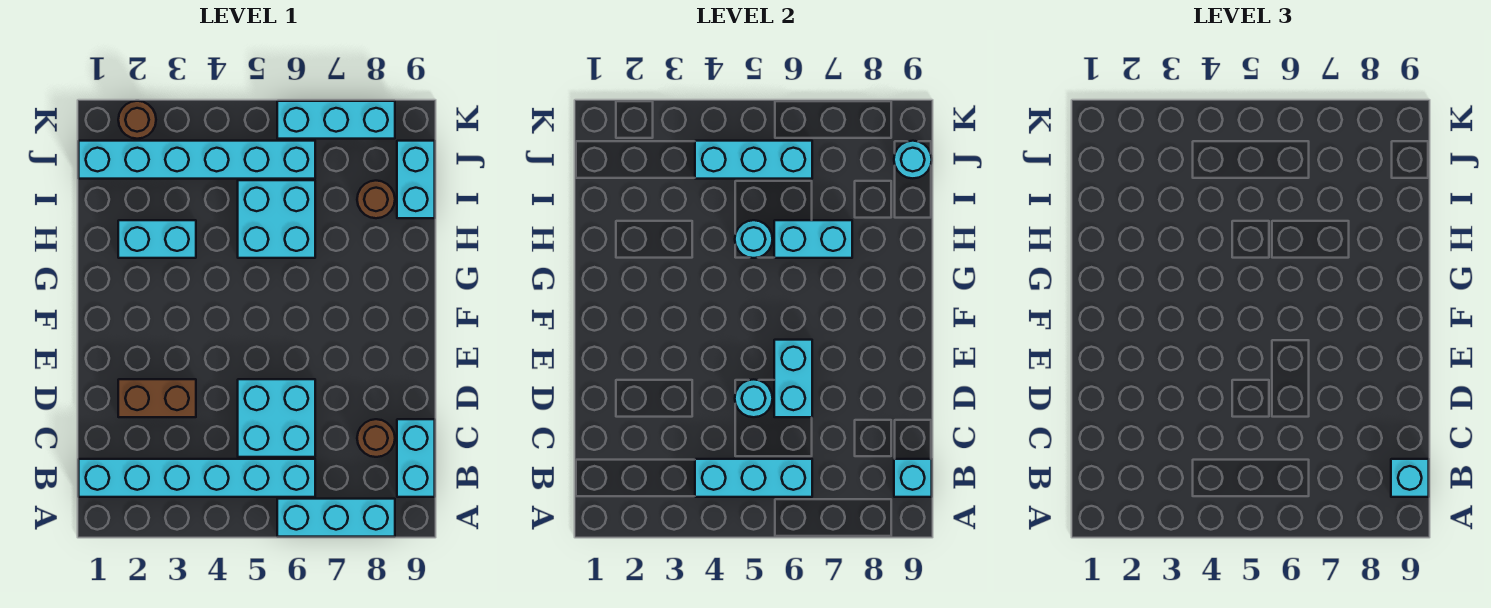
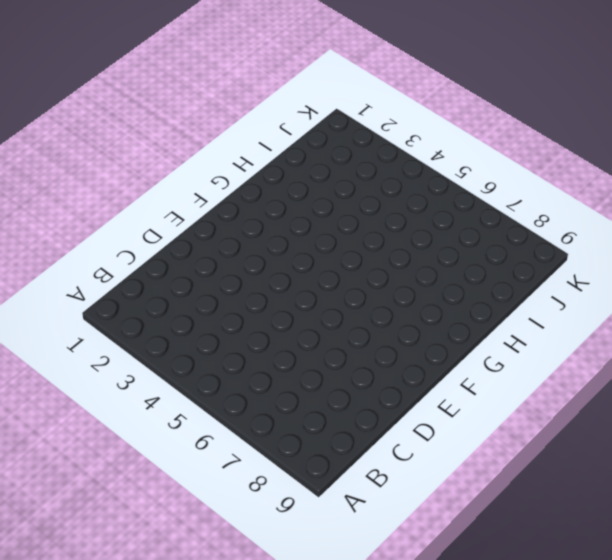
none -> cyan 1x3 brick [277,499,395,537]
none -> cyan 1x6 brick [79,459,315,497]
none -> cyan 1x2 brick [397,419,435,497]

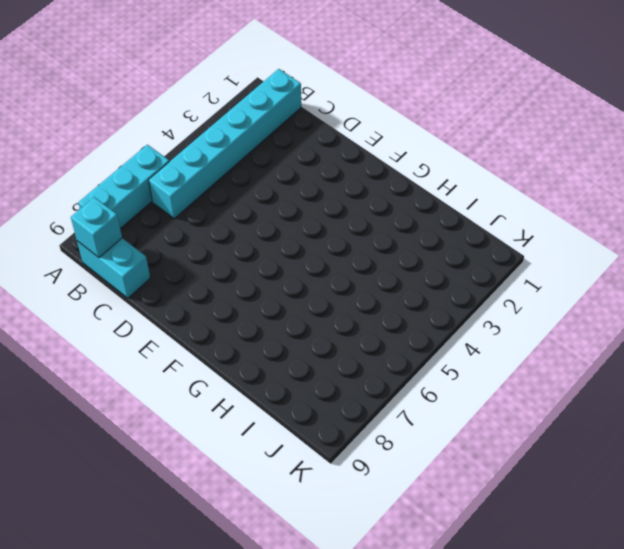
none -> cyan 2x2 brick [238,379,315,457]
none -> brown 1x1 round brick [357,419,395,457]
none -> brown 1x2 brick [118,379,196,417]

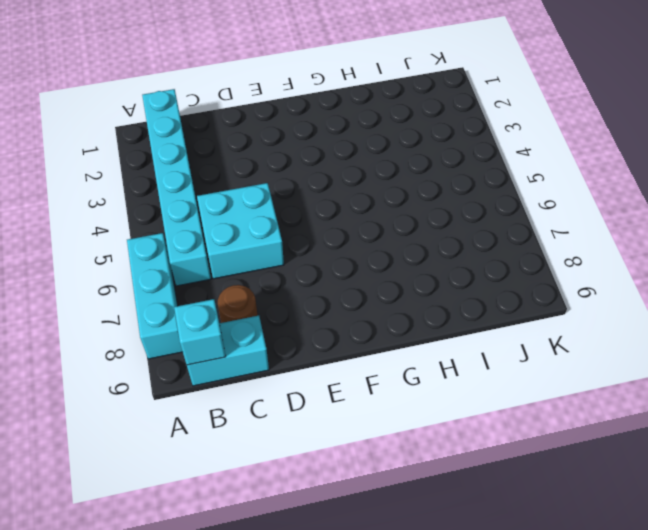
none -> brown 1x2 brick [118,379,196,417]
none -> cyan 1x2 brick [118,220,196,258]
none -> cyan 2x2 brick [238,180,315,258]

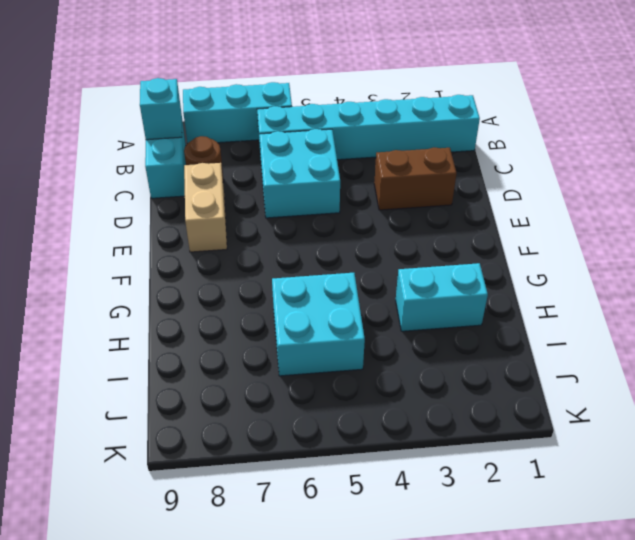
tan 1x2 brick [184,163,227,252] -> none
none -> brown 1x1 round brick [357,181,395,218]
none -> cyan 1x2 brick [397,141,435,218]
none -> cyan 1x6 brick [79,141,315,179]

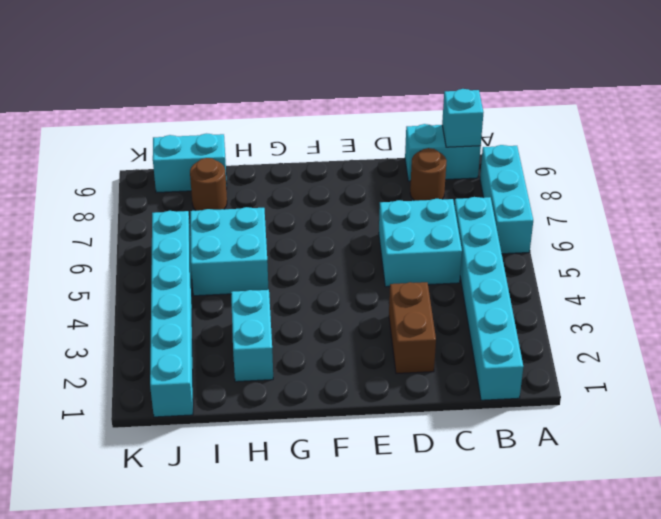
none -> brown 1x1 round brick [118,101,156,139]
none -> cyan 1x3 brick [277,101,395,139]
none -> cyan 1x3 brick [695,459,812,497]

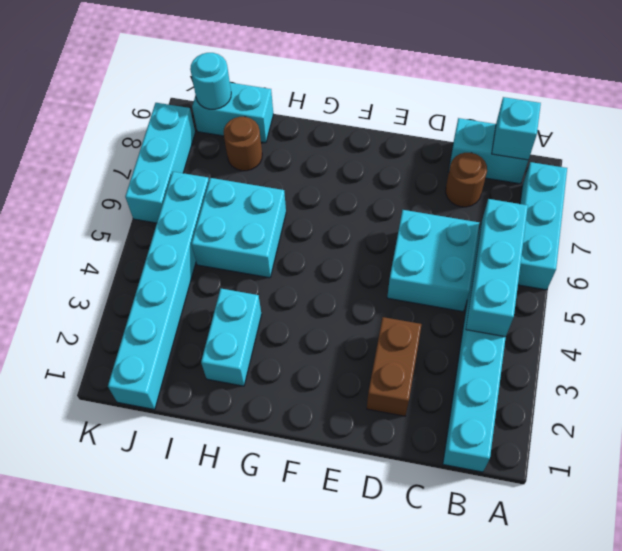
none -> brown 1x1 round brick [118,101,156,139]
none -> cyan 1x1 round brick [735,379,773,417]
none -> cyan 1x2 brick [774,340,812,417]

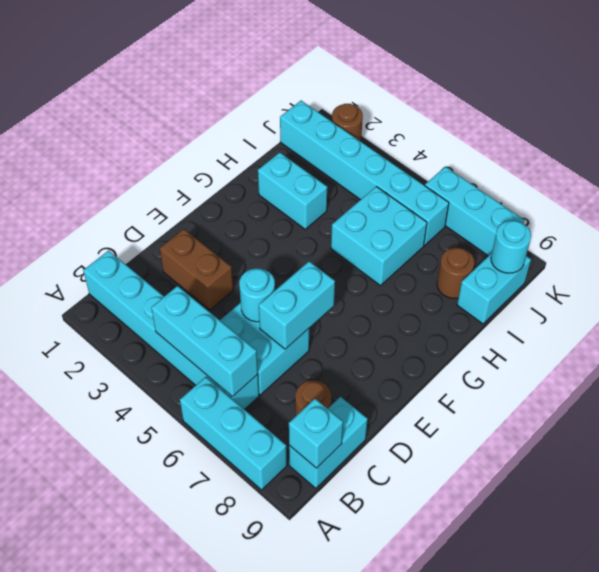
none -> cyan 1x1 round brick [735,220,773,258]
none -> cyan 1x2 brick [774,220,852,258]
none -> cyan 1x3 brick [695,141,812,179]

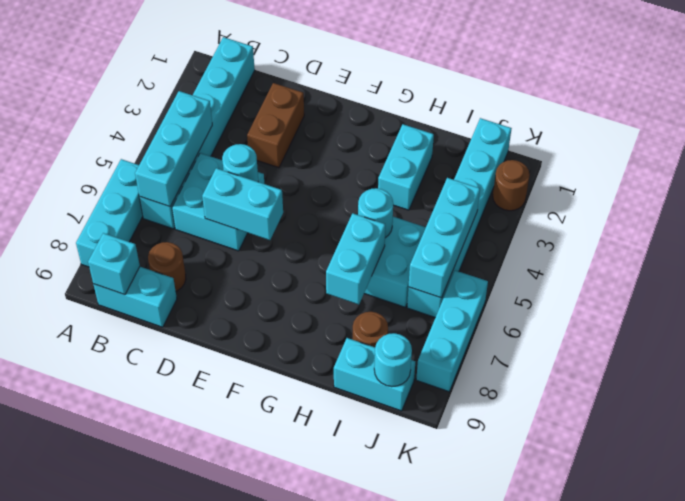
none -> cyan 1x1 brick [1391,459,1429,497]

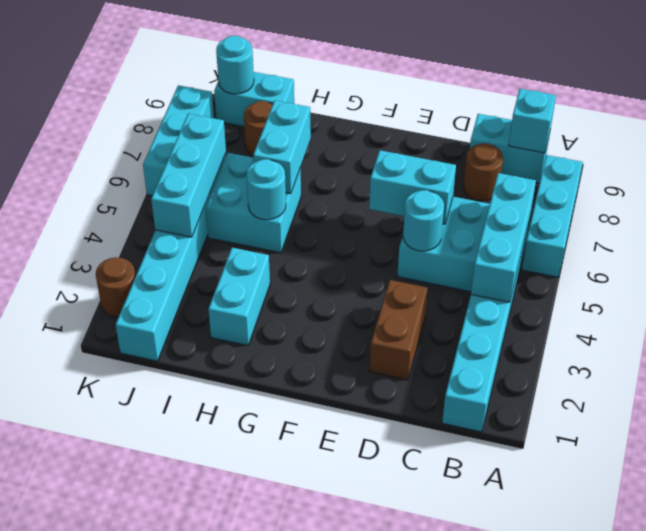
none -> cyan 1x1 brick [1391,459,1429,497]

